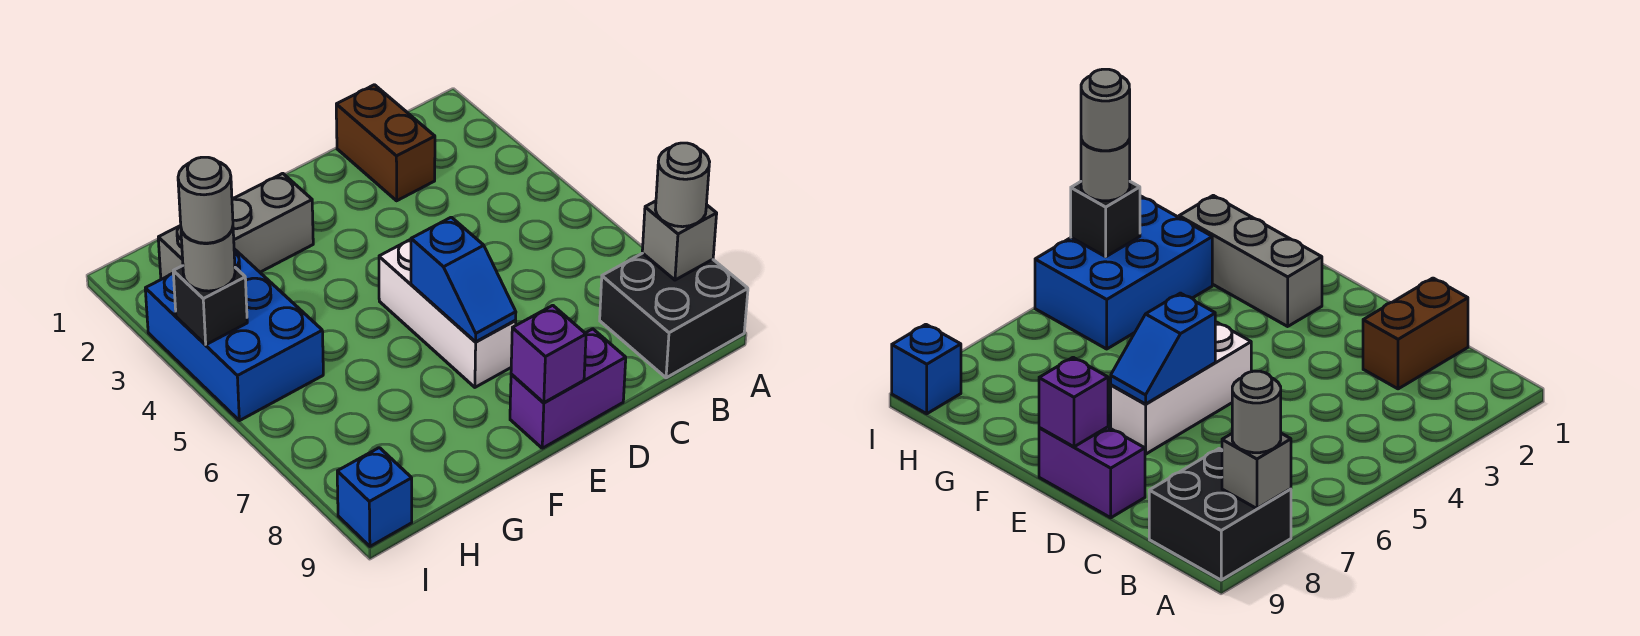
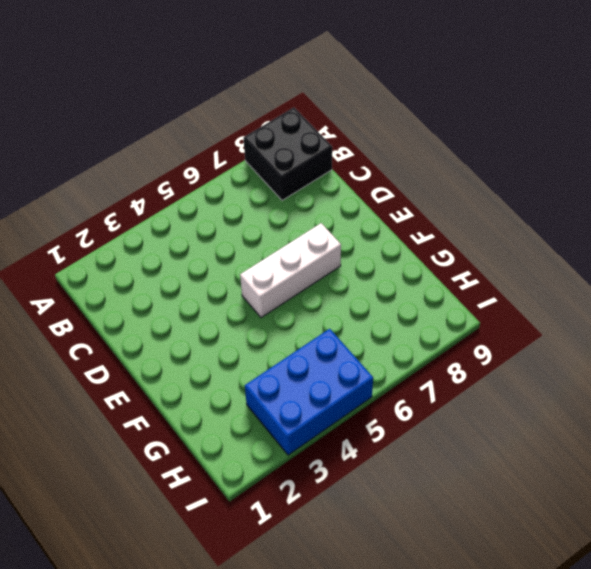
none -> brown 1x2 brick [336,85,435,201]
none -> purple 1x2 brick [510,329,626,448]
none -> grey 1x3 brick [158,173,313,279]

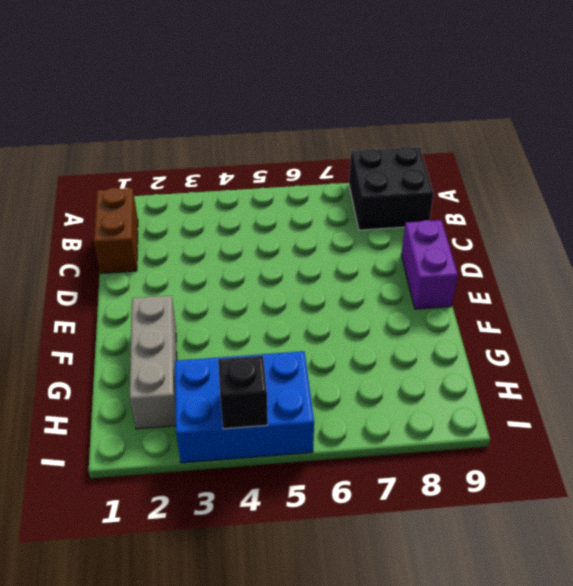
brown 1x2 brick [94,188,138,273] -> brown 1x2 brick turned to [336,85,435,201]
none -> white 1x3 brick [379,239,516,387]
none -> blue 1x1 brick [337,448,412,546]
none -> grey 1x1 brick [642,201,717,280]

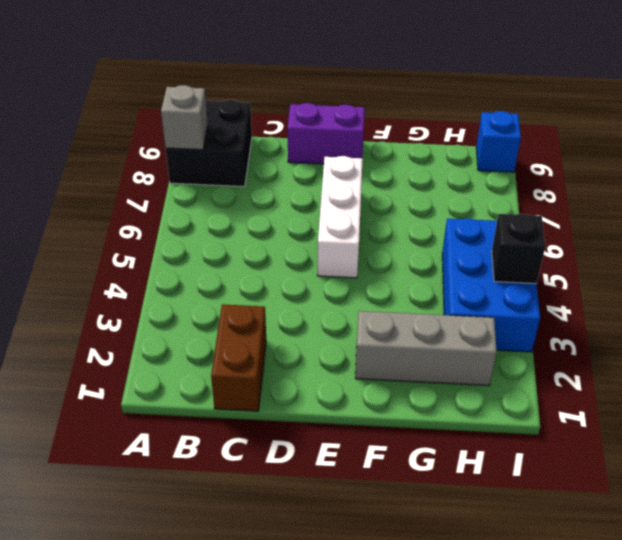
none -> blue 1x2 slope [411,217,516,342]
none -> purple 1x1 brick [511,305,586,403]
none -> grey 1x1 round brick [655,143,710,227]

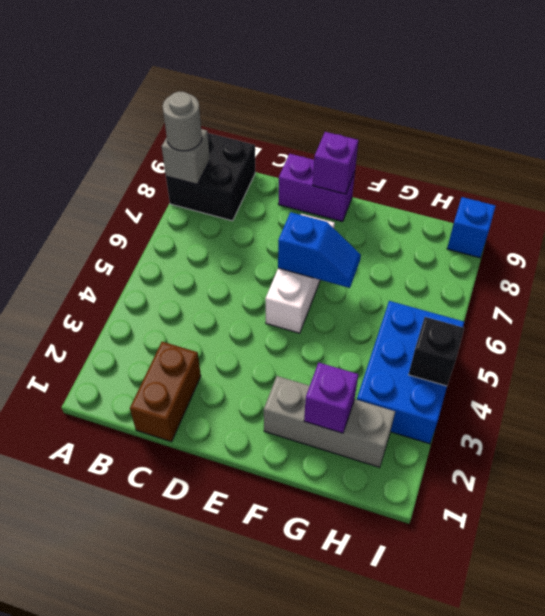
blue 1x2 slope [278,212,361,288] -> blue 1x2 slope turned to [411,217,516,342]
purple 1x1 brick [304,363,358,433] -> none
none -> grey 1x1 round brick [181,227,235,291]
none -> grey 1x1 round brick [178,157,233,243]

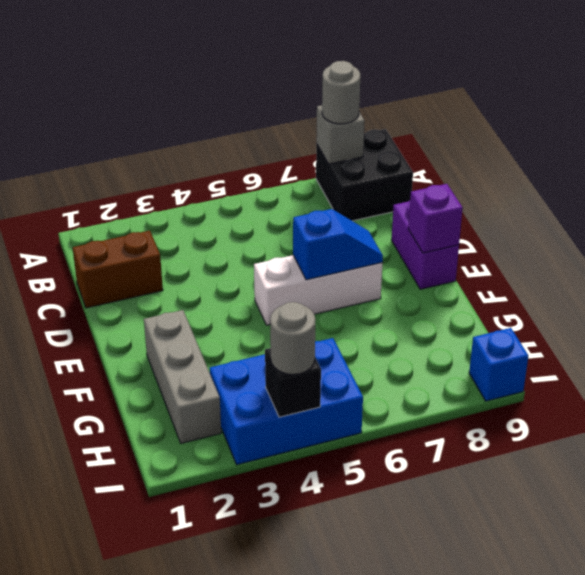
none -> grey 1x1 round brick [178,157,233,243]

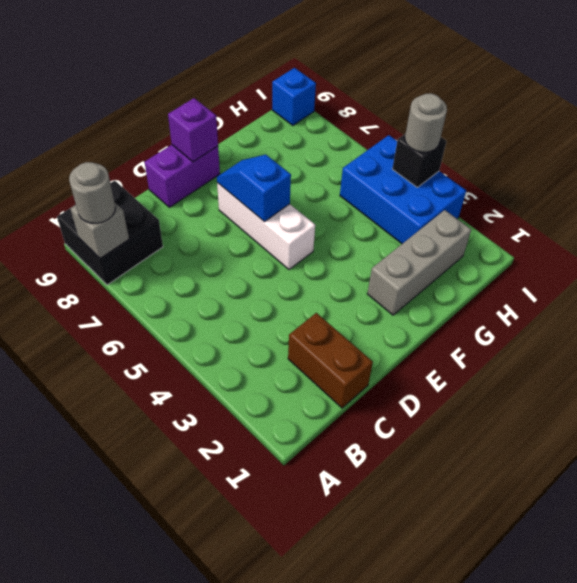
none -> grey 1x1 round brick [178,157,233,243]

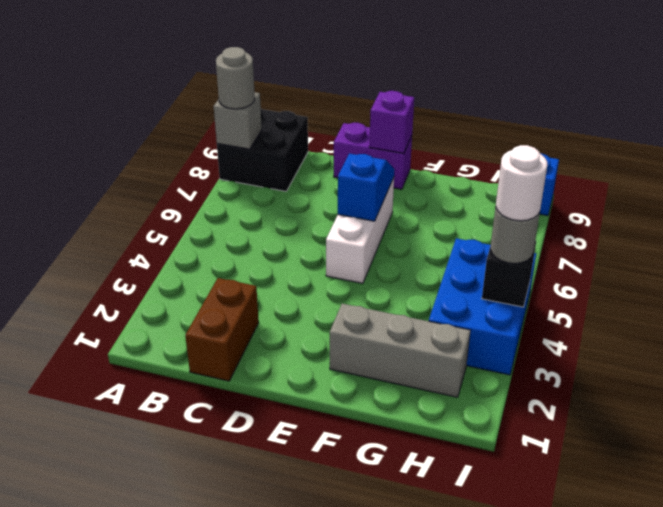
white 1x1 round brick [496,145,547,221] -> grey 1x1 round brick [178,157,233,243]

